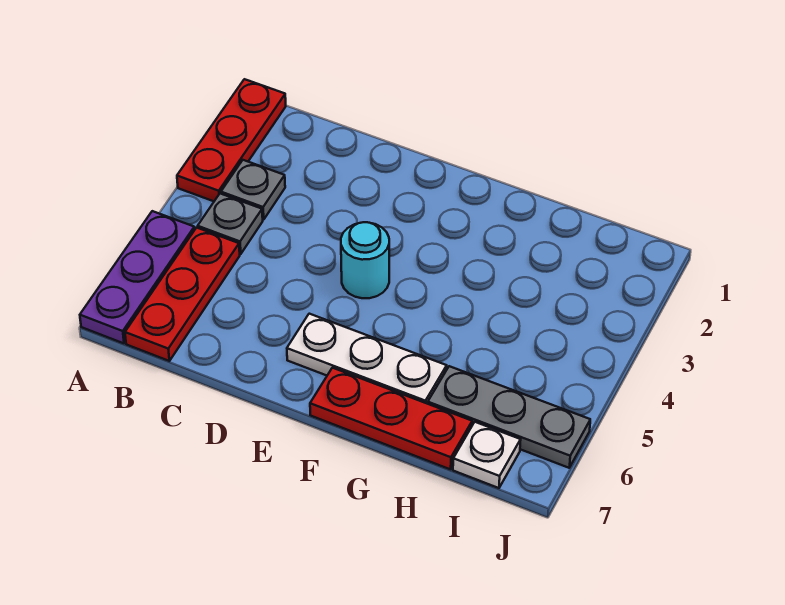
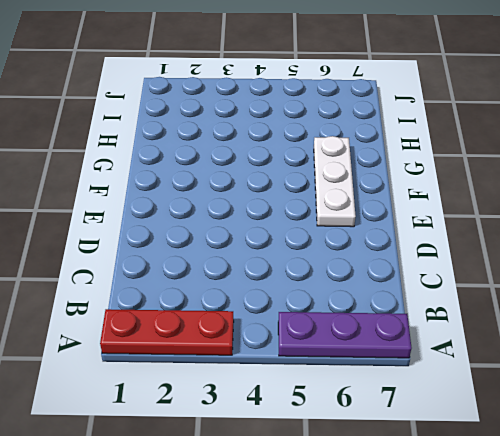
none -> grey 1x1 plate [221,160,285,220]
none -> grey 1x1 plate [198,194,263,254]

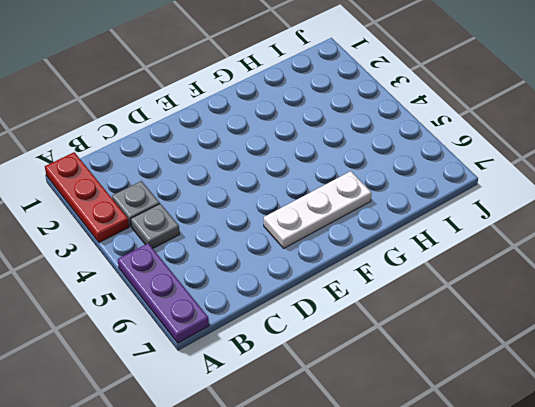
none -> red 1x3 plate [125,228,240,361]
none -> cyan 1x1 round brick [341,222,389,298]

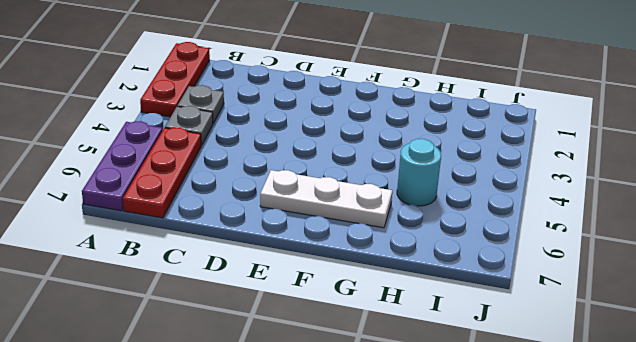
cyan 1x1 round brick [397,139,441,206] -> cyan 1x1 round brick moved to [341,222,389,298]
none -> red 1x3 plate [310,368,472,469]
none -> grey 1x3 plate [428,366,590,468]

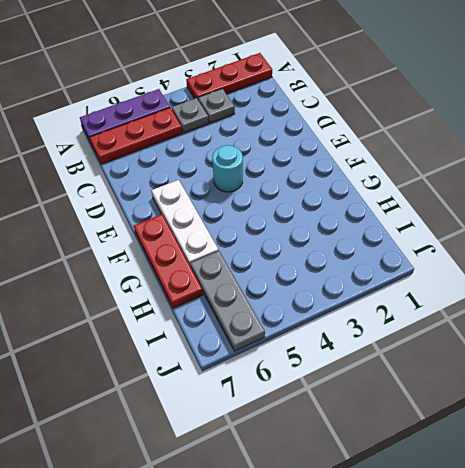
none -> white 1x1 plate [453,422,521,488]

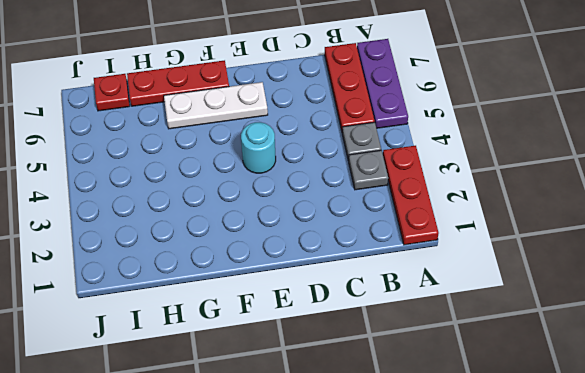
red 1x1 plate [94,74,130,111] -> white 1x1 plate [453,422,521,488]
none -> grey 1x3 plate [428,366,590,468]

